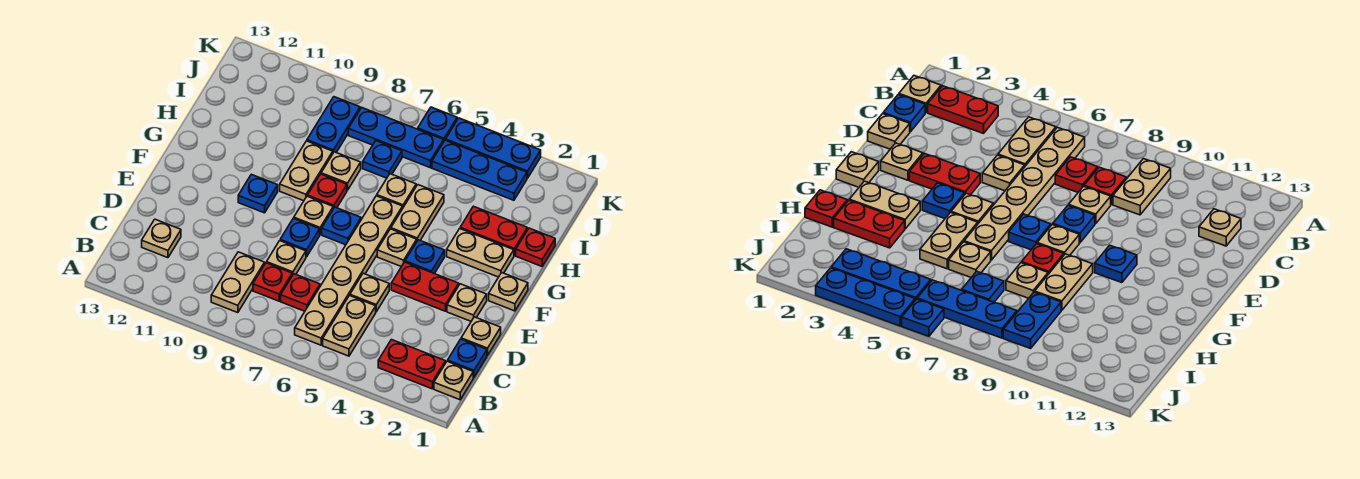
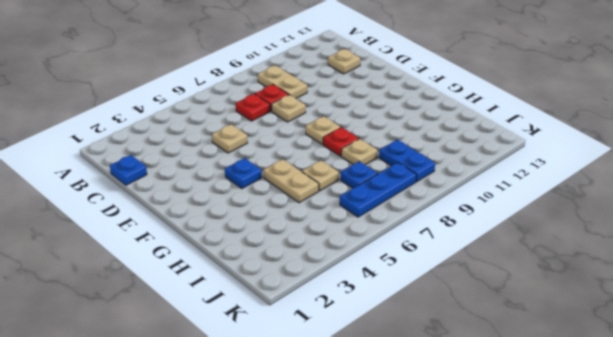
none -> tan 1x1 plate [434,361,473,400]
none -> red 1x2 plate [378,340,446,389]
none -> tan 1x2 plate [323,296,376,356]
none -> tan 1x6 plate [295,196,403,345]

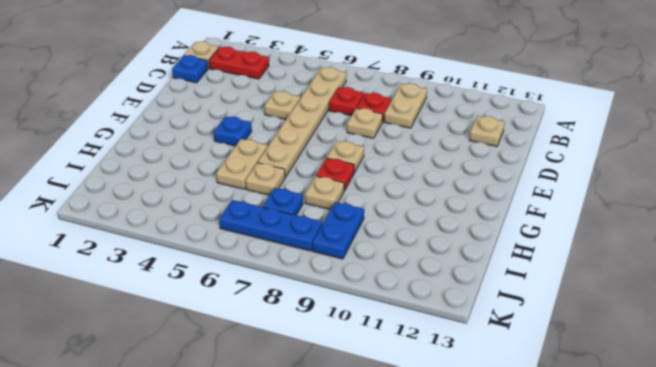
none -> tan 1x2 plate [323,296,376,356]
none -> tan 1x1 plate [461,317,501,355]
none -> tan 1x1 plate [447,284,487,321]
none -> red 1x2 plate [391,262,459,311]

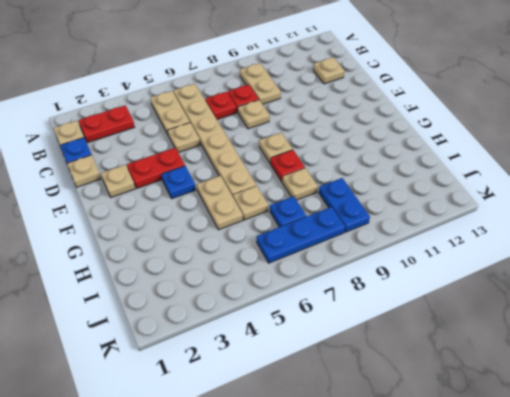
none -> blue 1x1 plate [280,218,320,257]
none -> tan 1x1 plate [489,273,528,311]
none -> tan 1x1 plate [377,229,417,267]
none -> blue 1x1 plate [322,207,361,245]

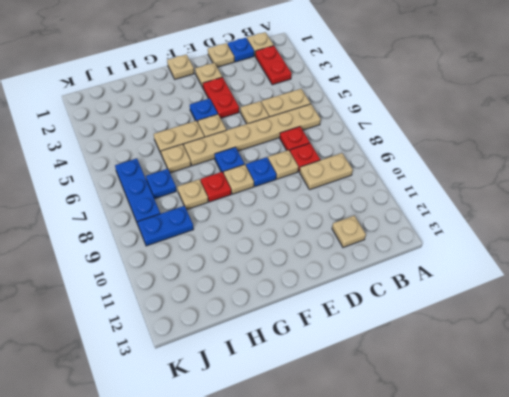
none -> blue 1x1 plate [238,174,278,213]
none -> tan 1x2 plate [447,229,514,277]
none -> tan 1x2 plate [280,141,333,201]
none -> red 1x1 plate [516,228,555,266]

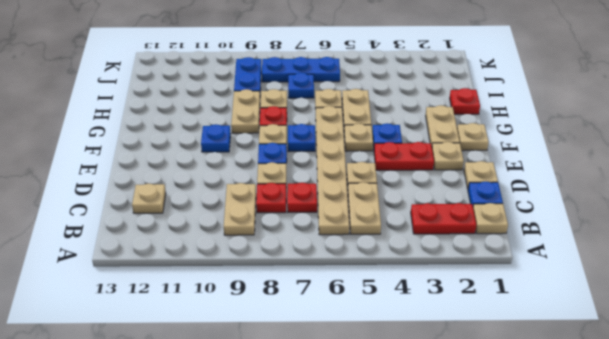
tan 1x2 plate [426,105,460,146] -> tan 1x2 plate turned to [447,229,514,277]
none -> red 1x2 plate [460,206,527,256]
none -> blue 1x3 plate [432,140,527,200]
none -> blue 1x3 plate [446,118,541,178]
none -> blue 1x1 plate [418,107,457,140]

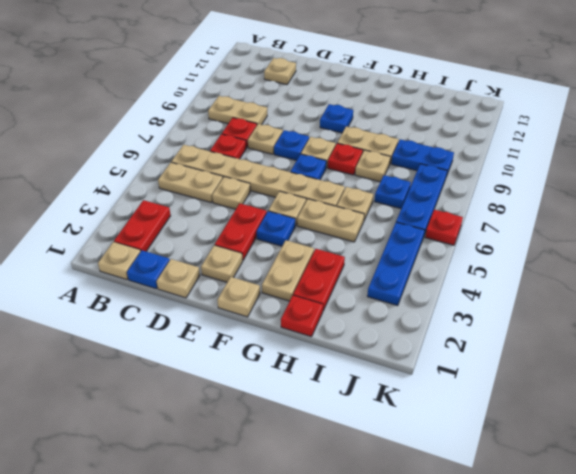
red 1x1 plate [425,210,463,245] -> blue 1x1 plate [418,107,457,140]
none -> blue 1x3 plate [446,118,541,178]

